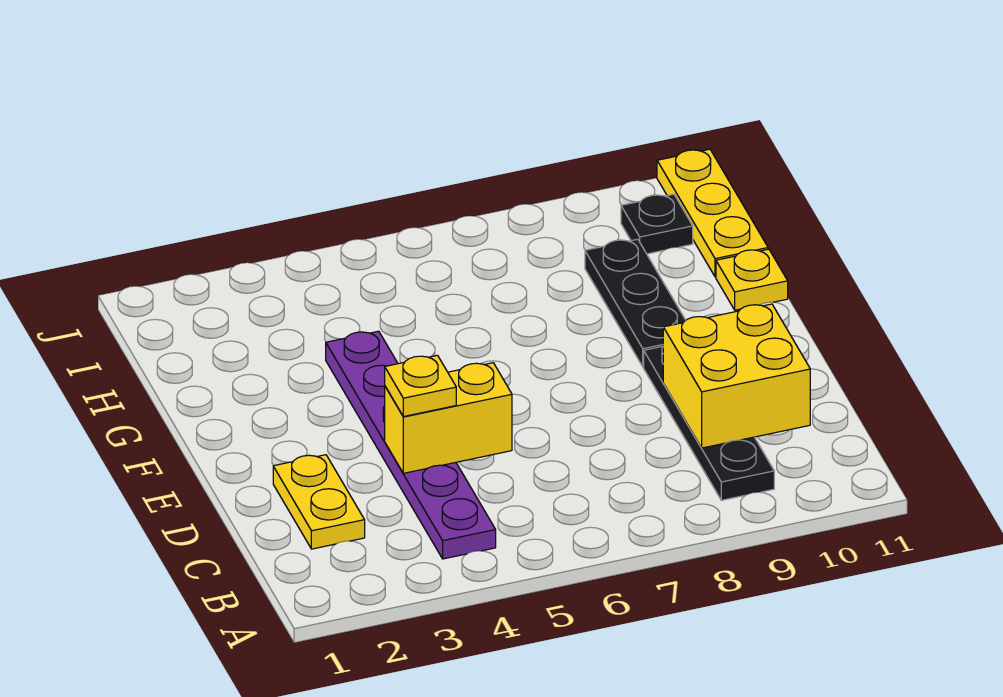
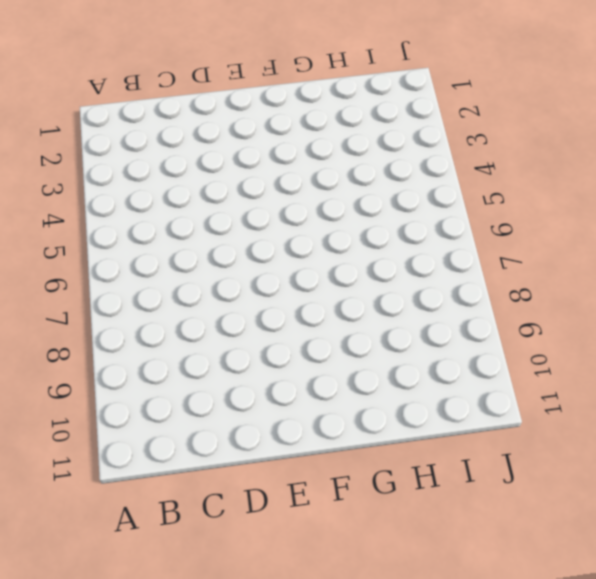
none -> purple 1x6 plate [326,331,496,559]
none -> black 1x4 plate [644,346,774,500]

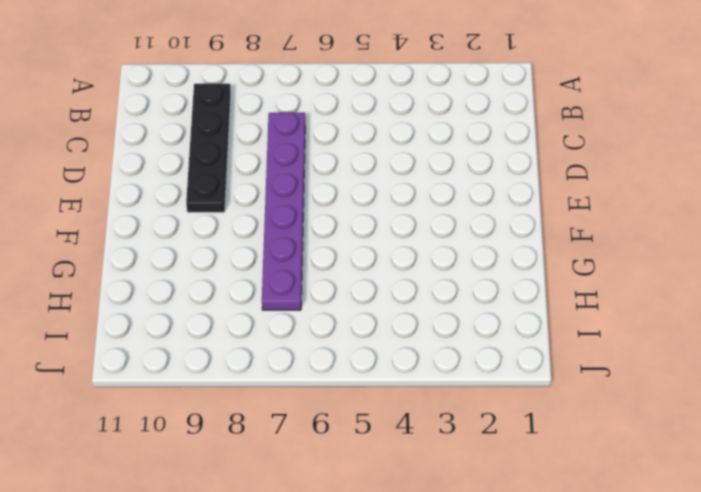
purple 1x6 plate [262,113,305,310] -> purple 1x6 plate moved to [326,331,496,559]
none -> yellow 1x2 plate [273,455,365,549]
none -> black 1x3 plate [585,239,686,367]

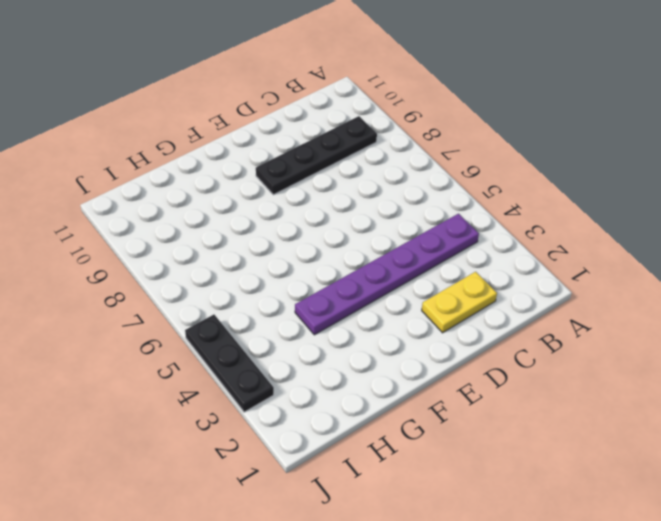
black 1x3 plate [185,315,274,412] -> black 1x3 plate turned to [585,239,686,367]
none -> yellow 1x1 plate [716,249,788,310]
none -> yellow 1x3 plate [657,149,768,277]

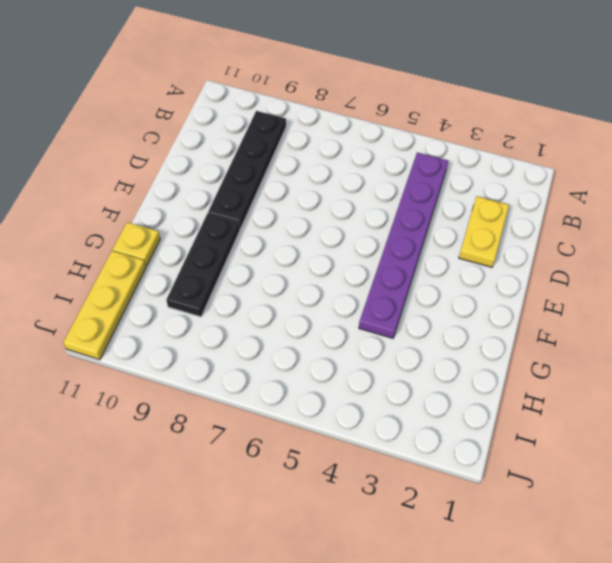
none -> black 1x1 plate [621,194,693,254]
none -> yellow 2x2 brick [663,304,810,448]

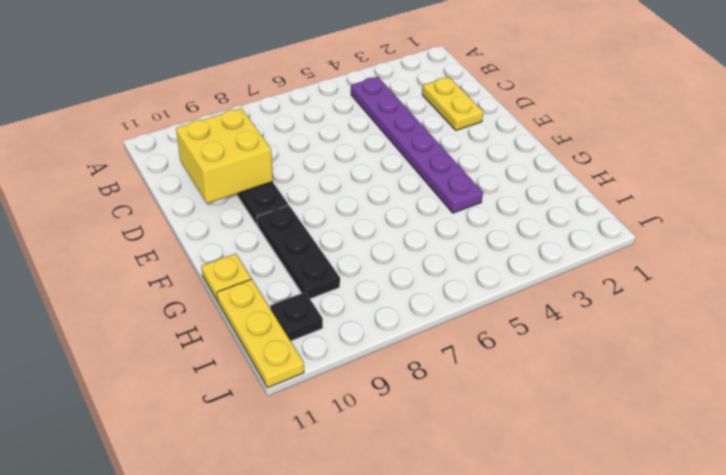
none -> yellow 1x2 brick [385,363,512,473]
none -> yellow 1x1 plate [385,355,456,417]

